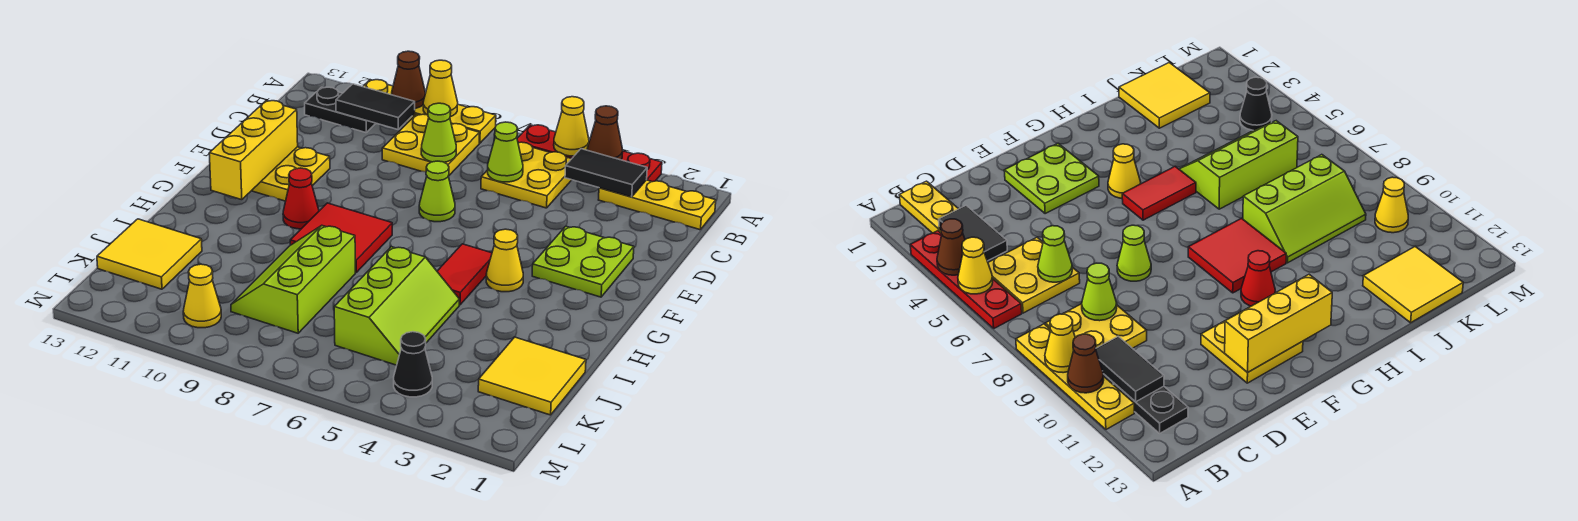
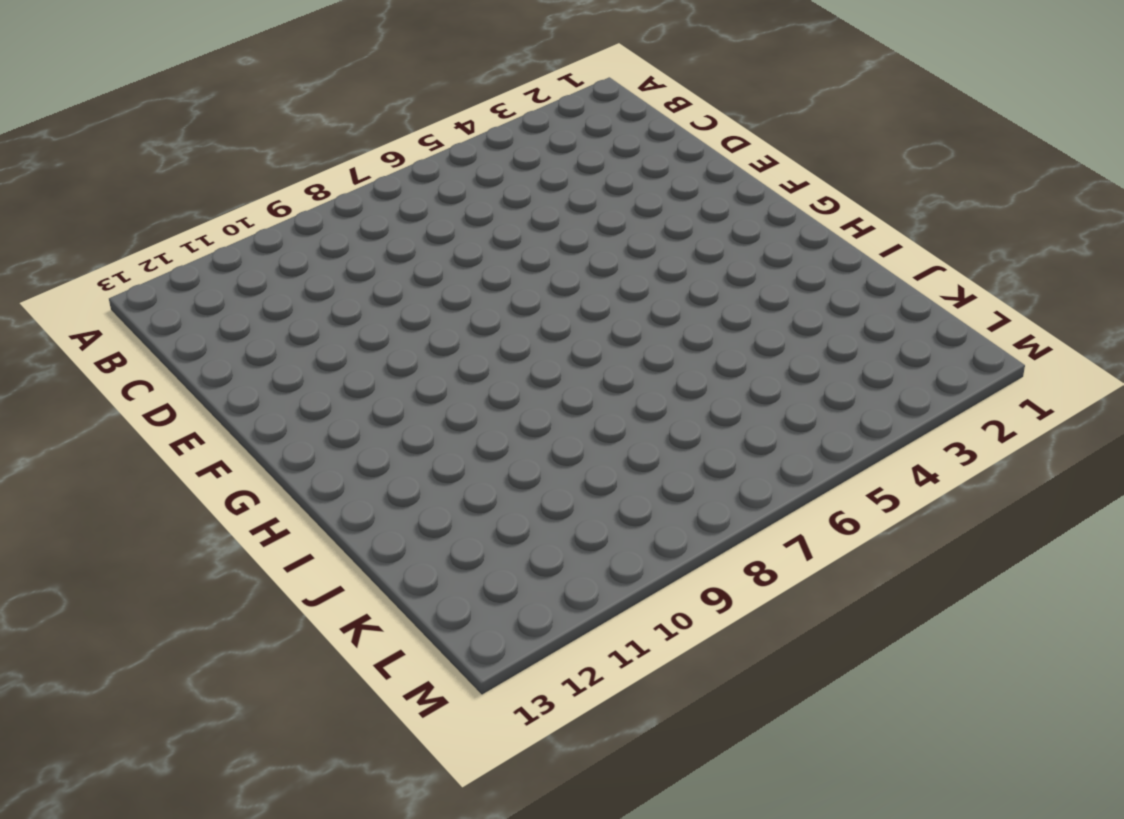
none -> red 1x4 plate [517,125,662,182]
none -> yellow 1x4 plate [363,80,496,143]
none -> yellow 1x3 plate [599,180,716,230]

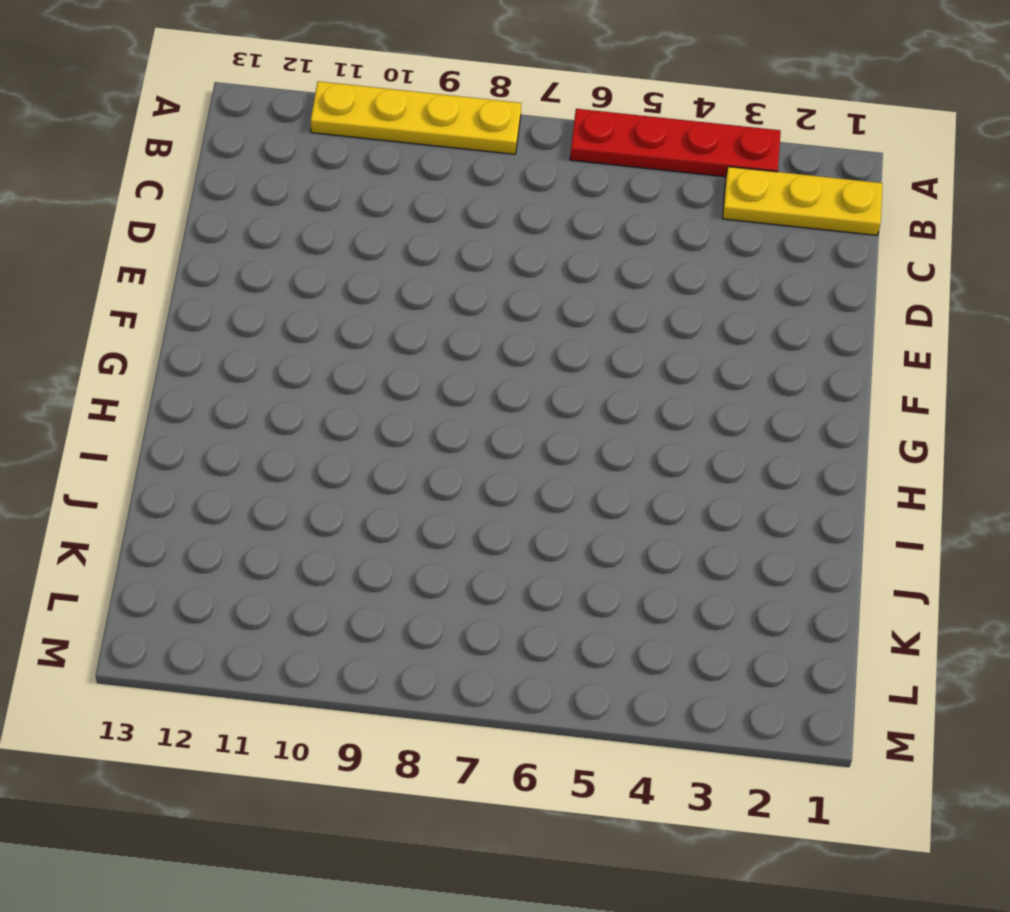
none -> yellow 2x2 plate [481,142,571,208]
none -> yellow 2x2 plate [382,114,479,176]
none -> black 1x2 plate [305,87,376,133]

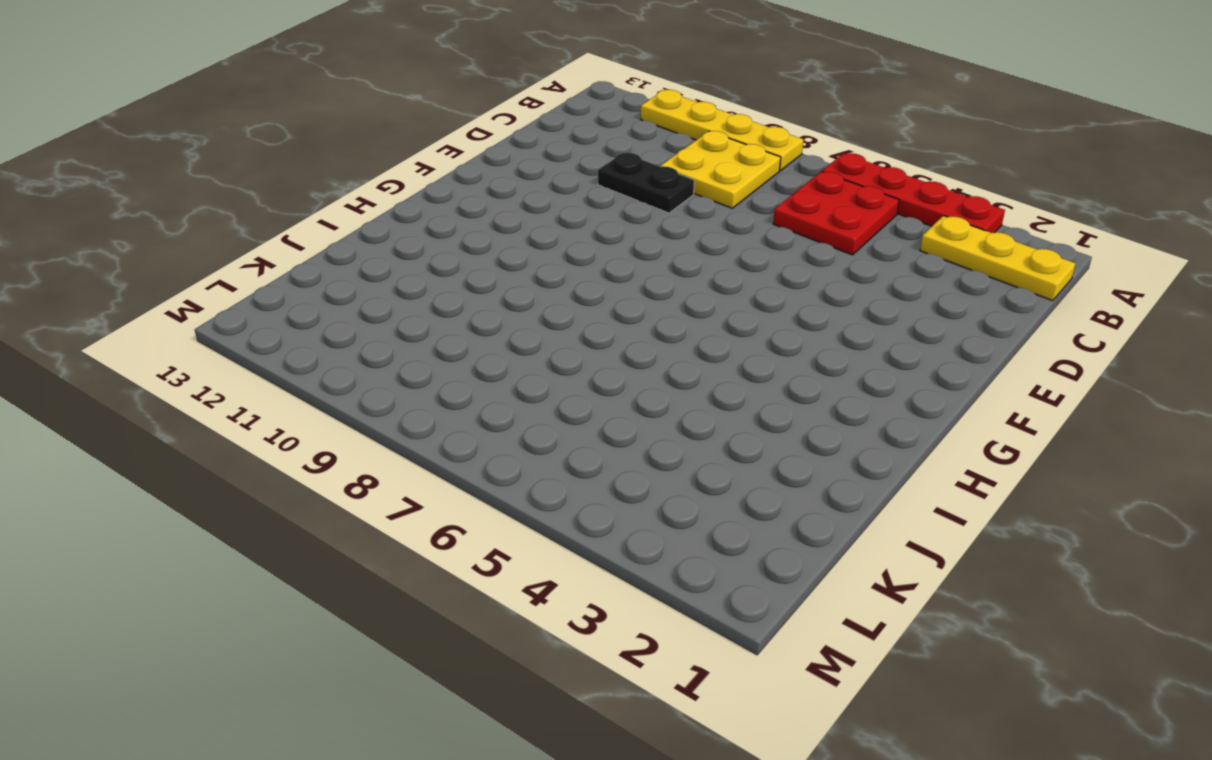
red 2x2 plate [773,172,899,255] -> yellow 2x2 plate [481,142,571,208]
black 1x2 plate [598,153,694,213] -> black 1x2 plate moved to [305,87,376,133]
none -> lime 2x2 plate [532,226,634,297]
none -> lime 1x1 cone [419,161,455,222]
none -> yellow 2x2 plate [252,147,330,201]

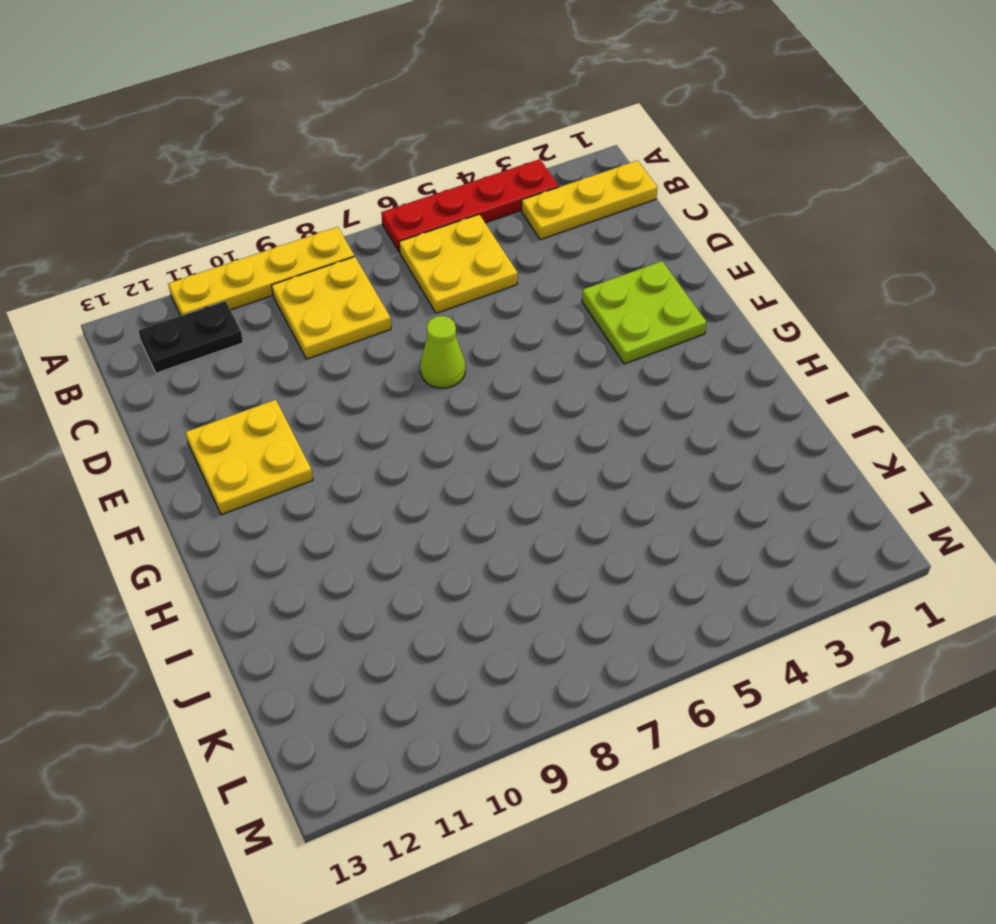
none -> yellow 1x1 cone [486,229,523,292]
none -> red 1x2 tile [437,244,492,305]
none -> red 2x2 tile [290,203,392,272]

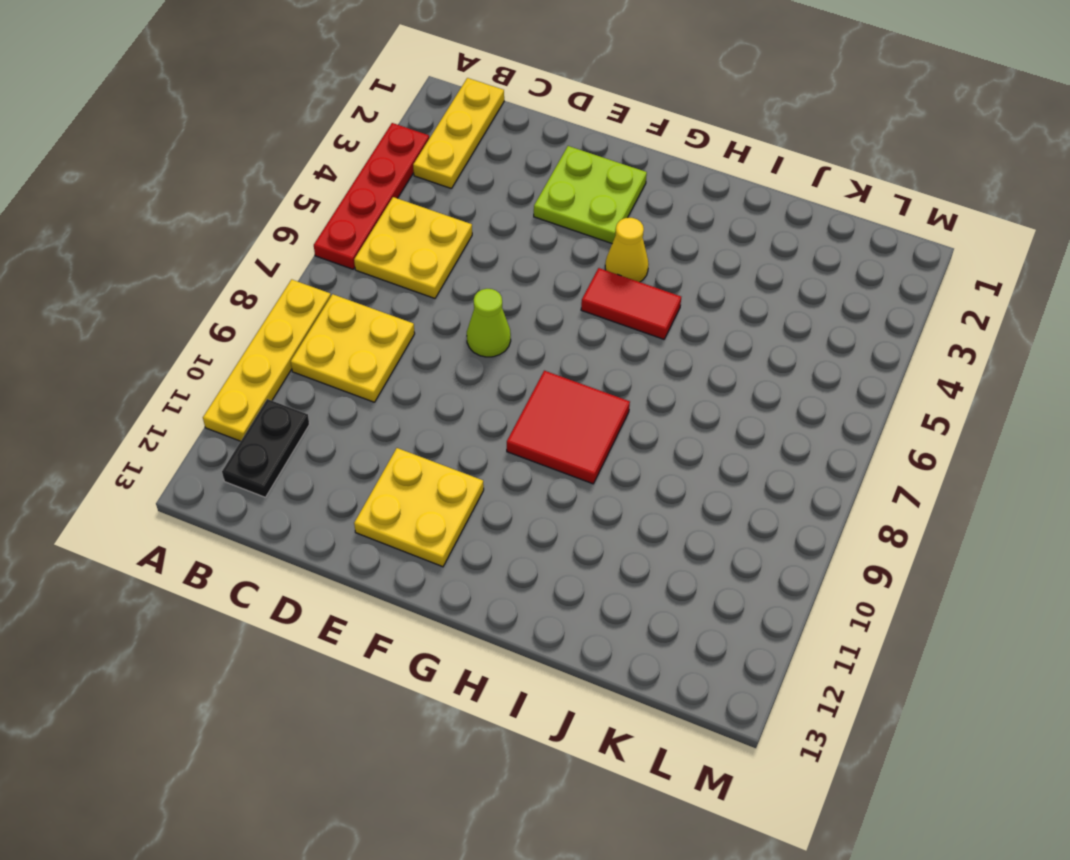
none -> red 1x1 cone [283,168,319,229]
none -> lime 2x3 slope [334,247,459,365]
none -> lime 2x3 slope [231,226,355,333]

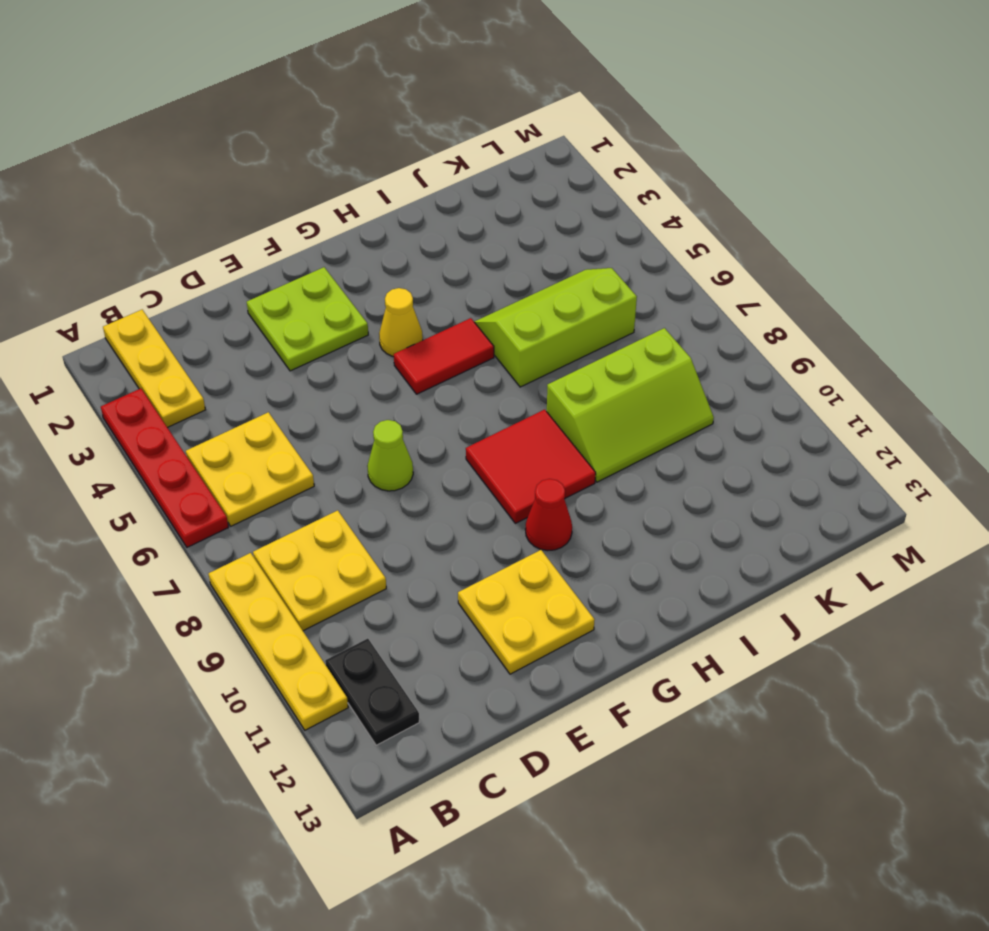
none -> yellow 2x2 tile [478,337,586,415]
none -> yellow 2x2 tile [97,219,202,289]
none -> black 1x1 cone [394,332,432,397]

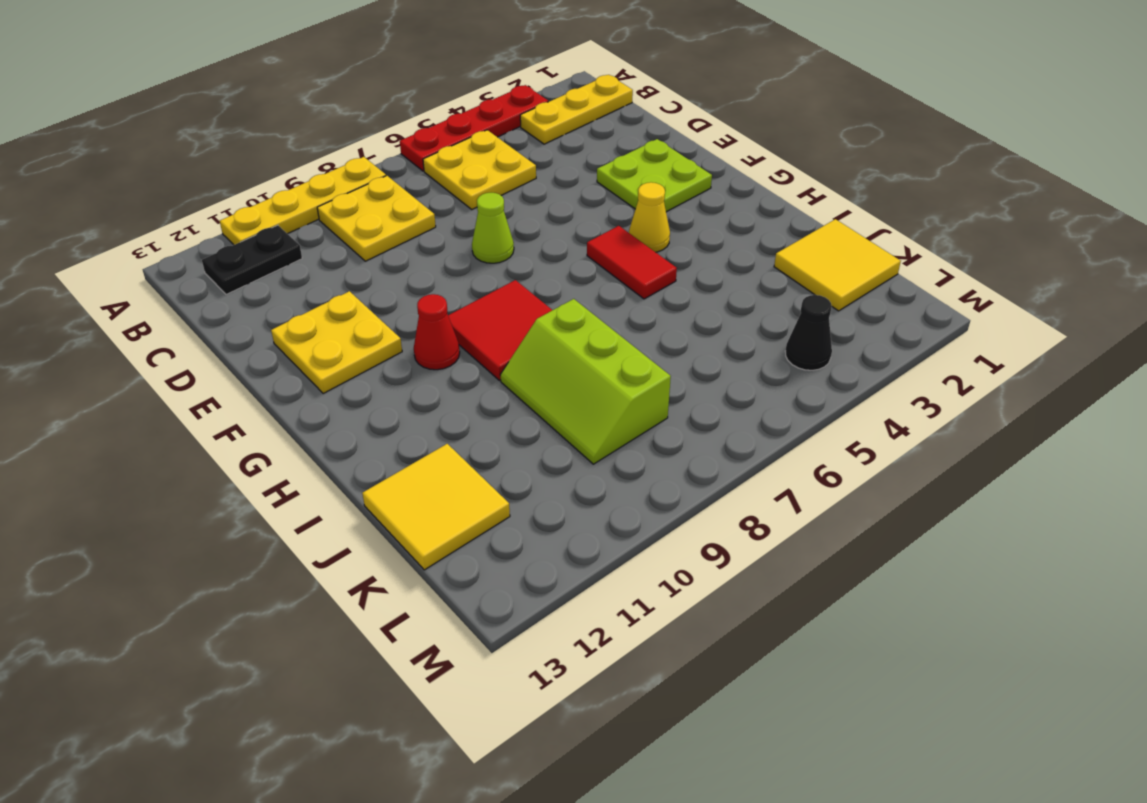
none -> lime 2x3 slope [334,247,459,365]
none -> yellow 1x1 cone [183,264,221,328]
none -> brown 1x1 cone [587,106,623,160]

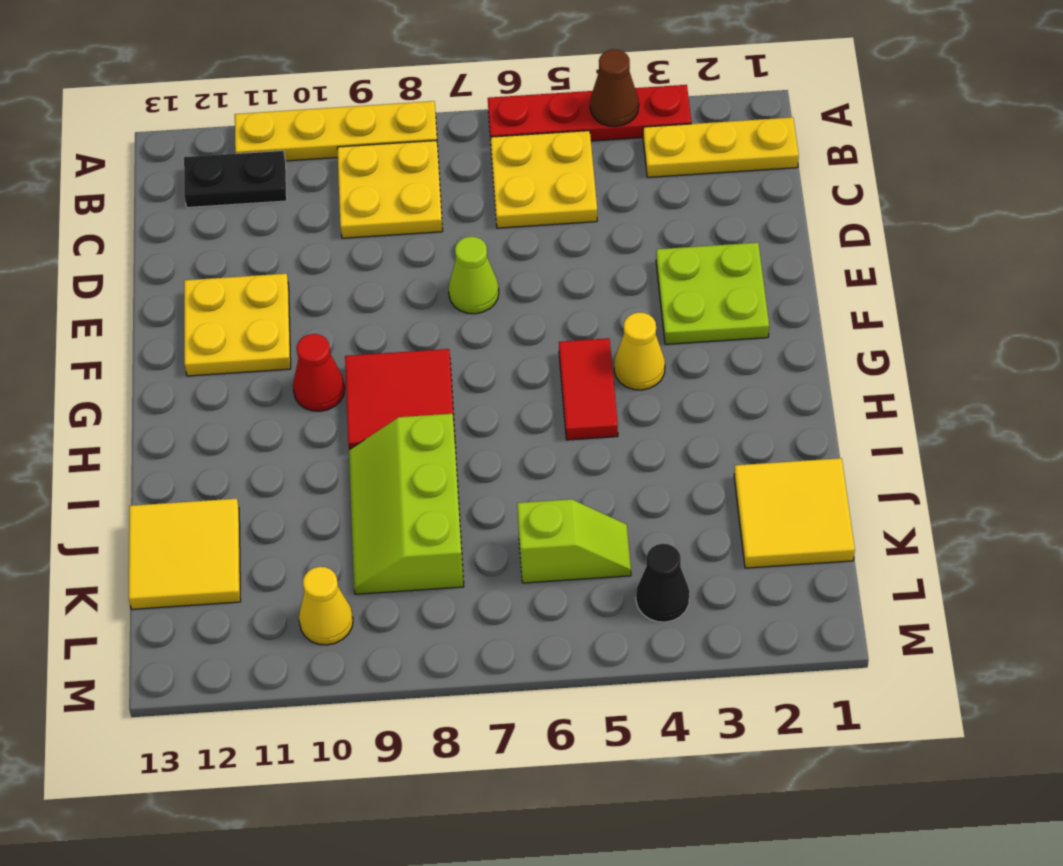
lime 1x2 slope [517,499,631,583] -> lime 2x3 slope [334,247,459,365]
none -> yellow 1x1 cone [554,97,589,156]
none -> yellow 1x1 cone [423,60,458,117]
none -> brown 1x1 cone [392,51,425,109]

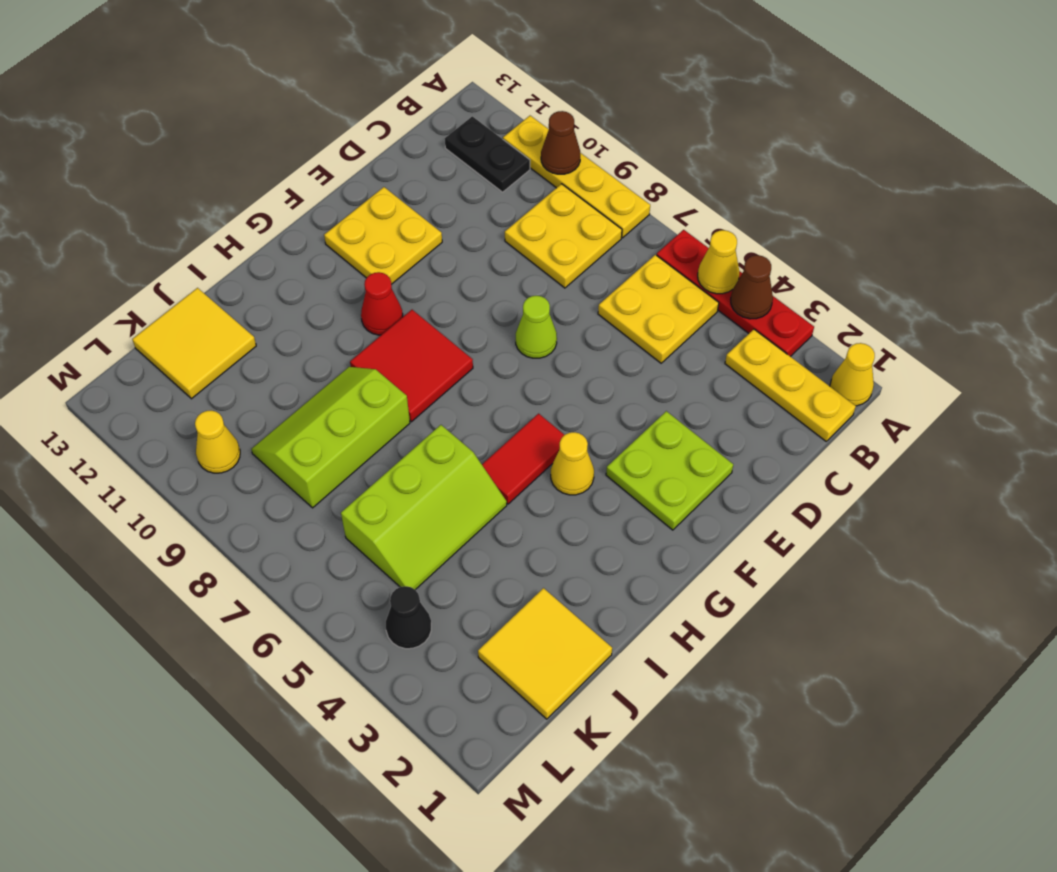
yellow 1x1 cone [830,343,875,406] -> yellow 1x1 cone moved to [423,60,458,117]
none -> black 1x2 tile [565,149,647,197]
none -> black 1x2 tile [336,84,415,129]
none -> lime 1x1 cone [488,122,523,182]

